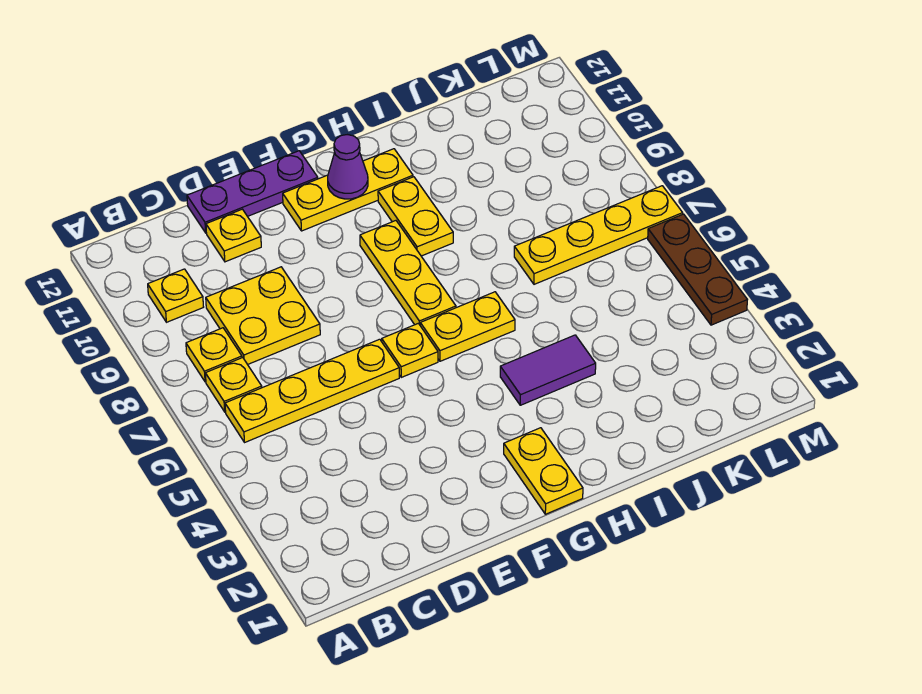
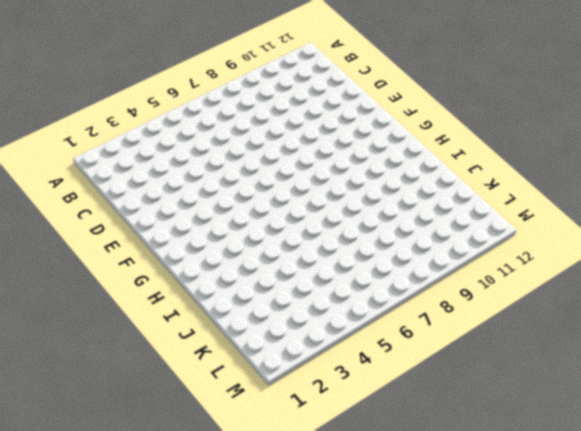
none -> yellow 1x4 plate [225,339,399,442]
none -> yellow 1x1 plate [205,358,262,412]
none -> yellow 1x1 plate [186,328,242,382]

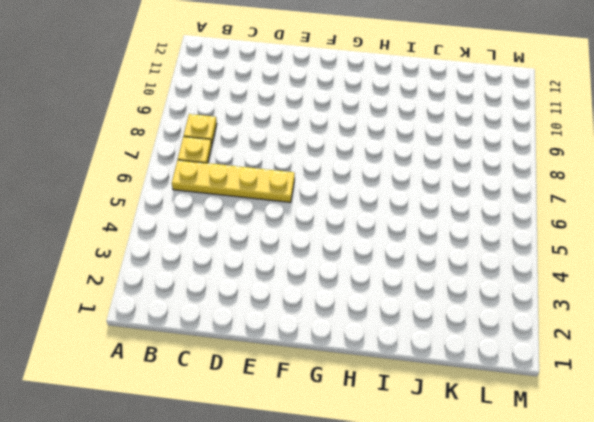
none -> yellow 1x1 plate [148,269,203,322]
none -> yellow 2x2 plate [206,267,320,365]
none -> yellow 1x1 plate [206,209,261,262]

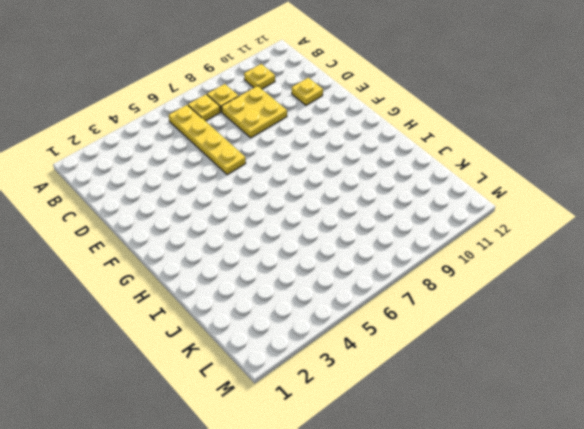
none -> purple 1x3 plate [187,151,318,233]
none -> yellow 1x1 plate [382,323,438,377]
none -> yellow 1x3 plate [283,149,413,231]

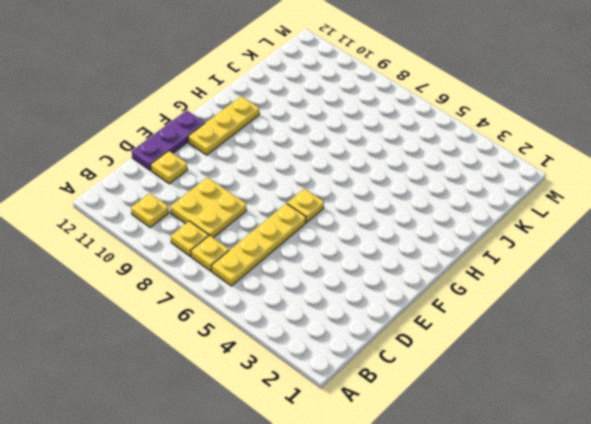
none -> yellow 1x2 plate [504,428,583,514]
none -> yellow 1x2 plate [420,292,515,361]
none -> yellow 1x3 plate [360,221,456,325]

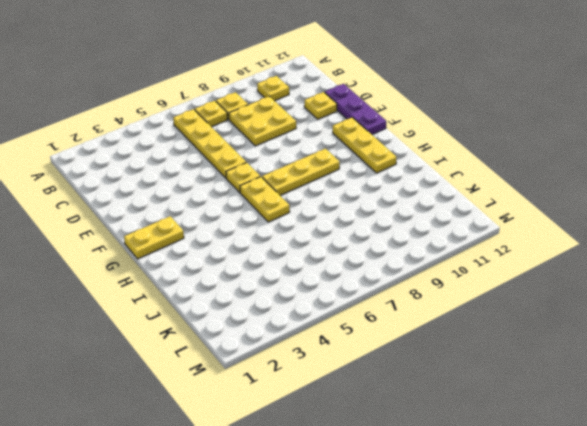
none -> purple 1x2 tile [500,335,596,405]
none -> yellow 1x2 plate [378,177,453,256]
none -> yellow 1x4 plate [514,186,683,284]

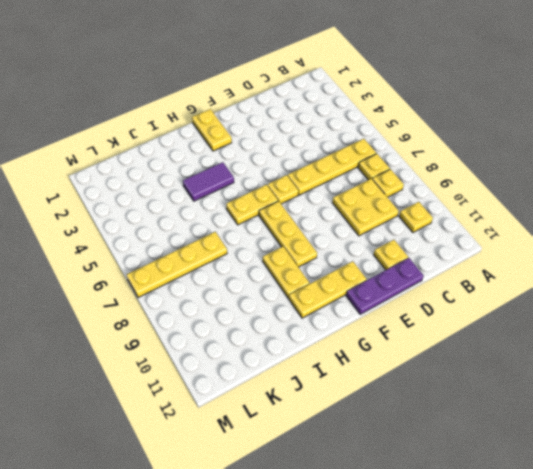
none -> brown 1x3 plate [648,214,747,325]
none -> purple 1x1 cone [328,135,368,199]

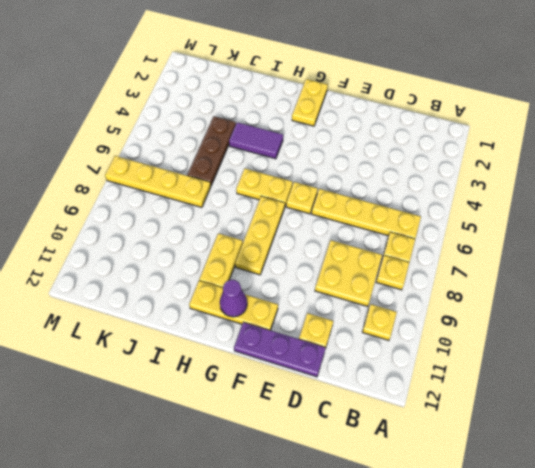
brown 1x3 plate [187,116,236,186] -> brown 1x3 plate moved to [648,214,747,325]

